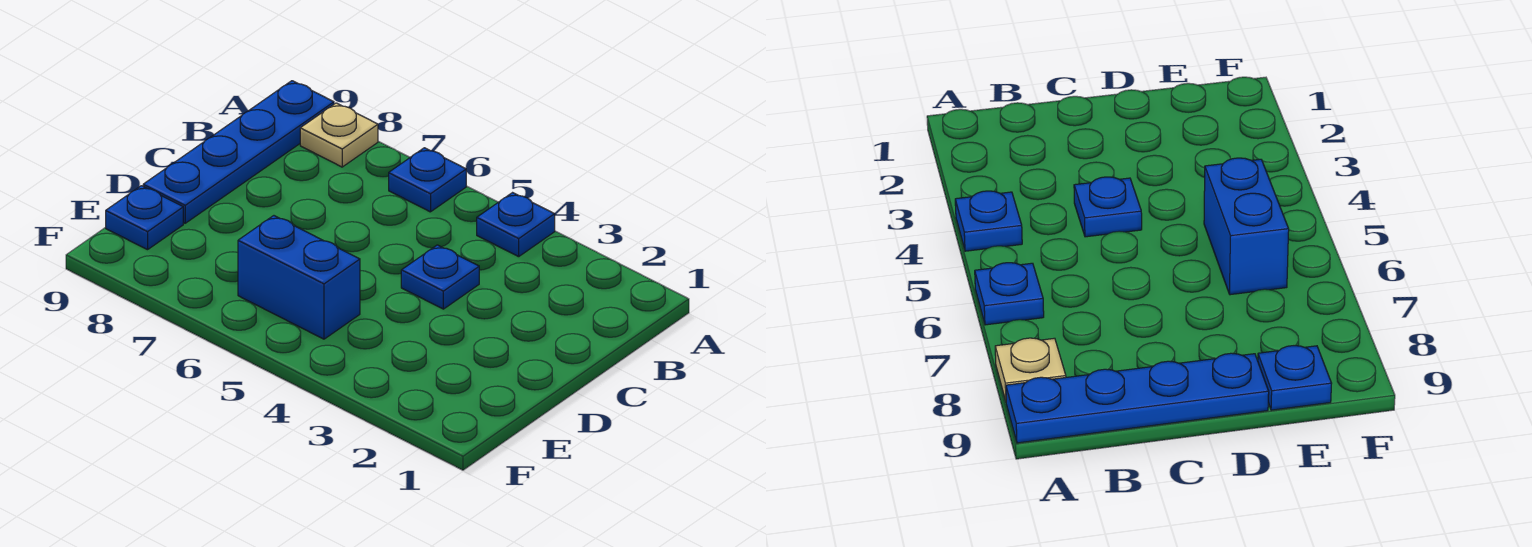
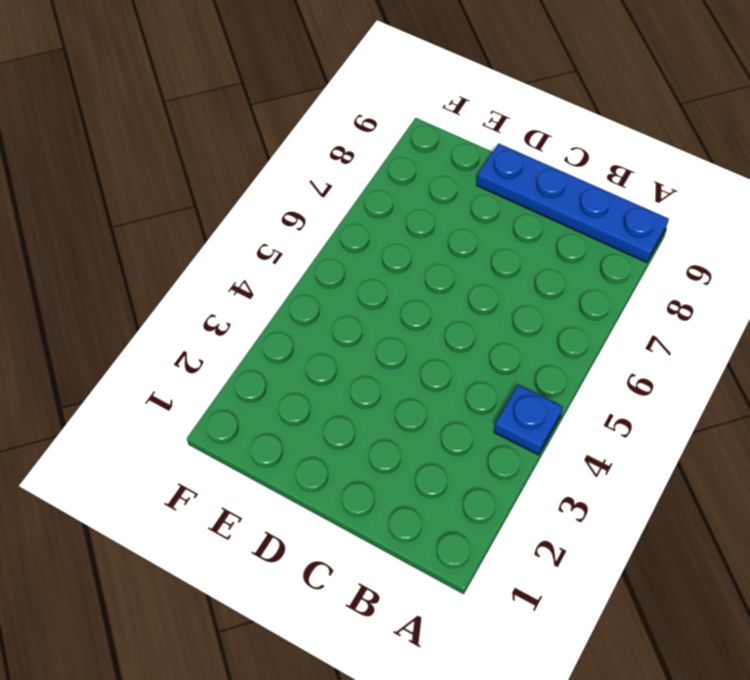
none -> blue 1x1 plate [389,148,466,212]
none -> tan 1x1 plate [300,103,378,167]

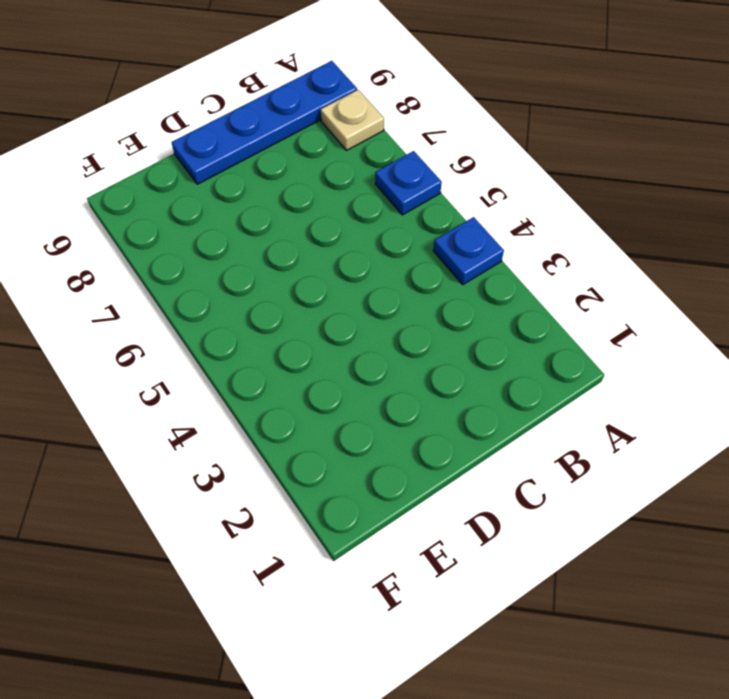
none -> blue 1x1 plate [401,245,479,309]
none -> blue 1x2 brick [238,216,360,339]

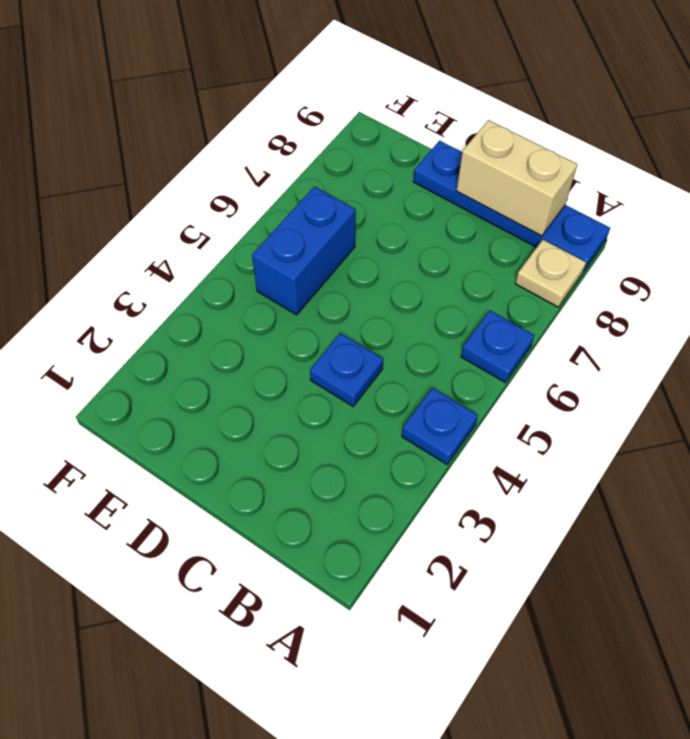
tan 1x2 brick [457,120,578,236] -> none
none -> blue 1x1 plate [106,186,183,250]

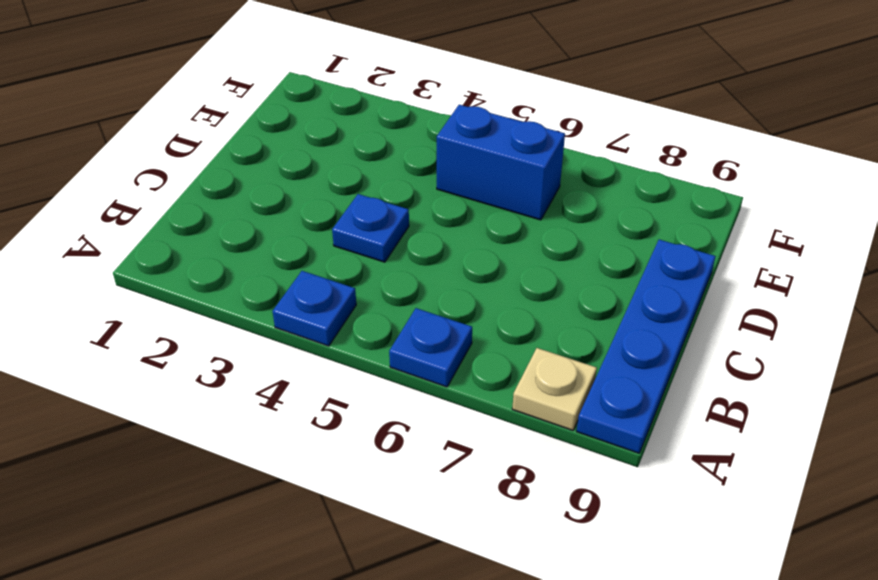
none -> blue 1x1 plate [106,186,183,250]

